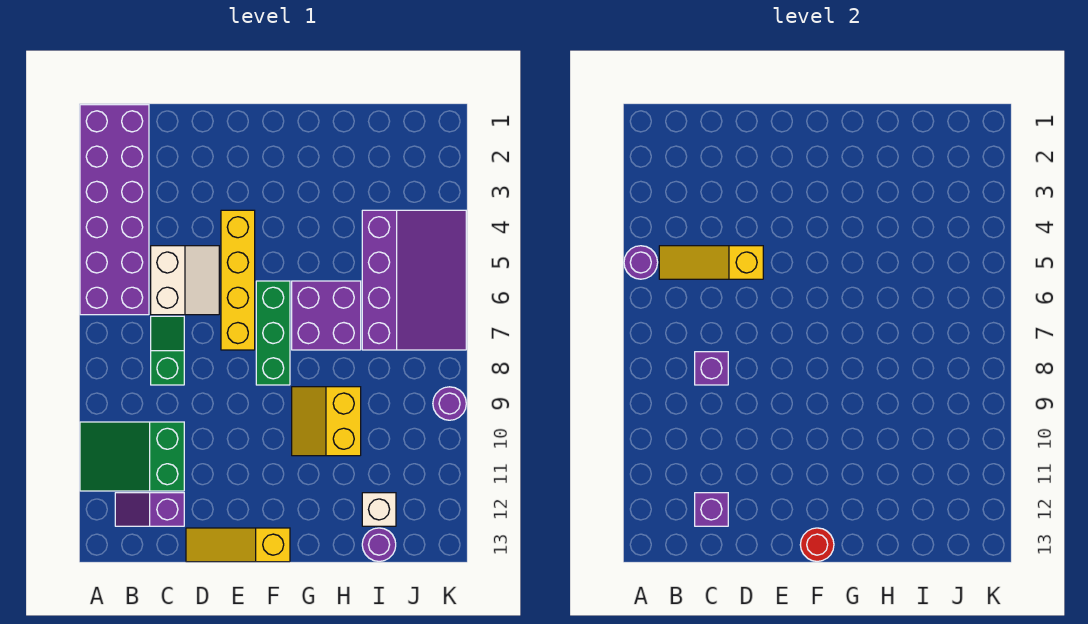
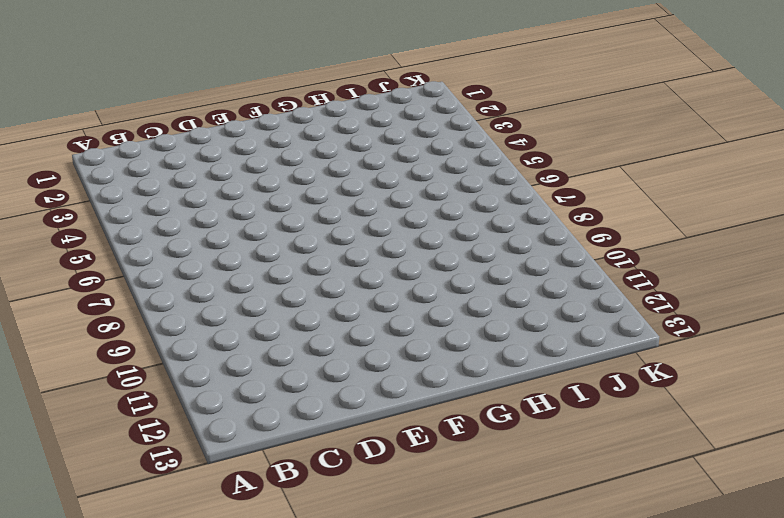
none -> purple 2x6 brick [80,105,149,315]
none -> green 2x3 slope [80,422,184,491]
none -> purple 1x2 slope [115,493,184,526]

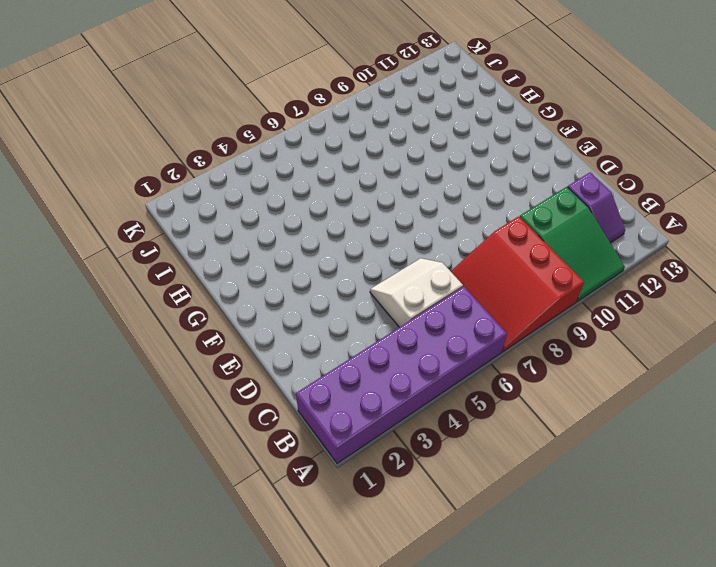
red 3x3 slope [451,216,584,352] -> green 1x2 slope [151,316,184,385]
none -> yellow 1x3 slope [186,528,290,562]
none -> yellow 1x4 brick [221,210,255,350]
none -> green 1x3 brick [256,281,290,385]

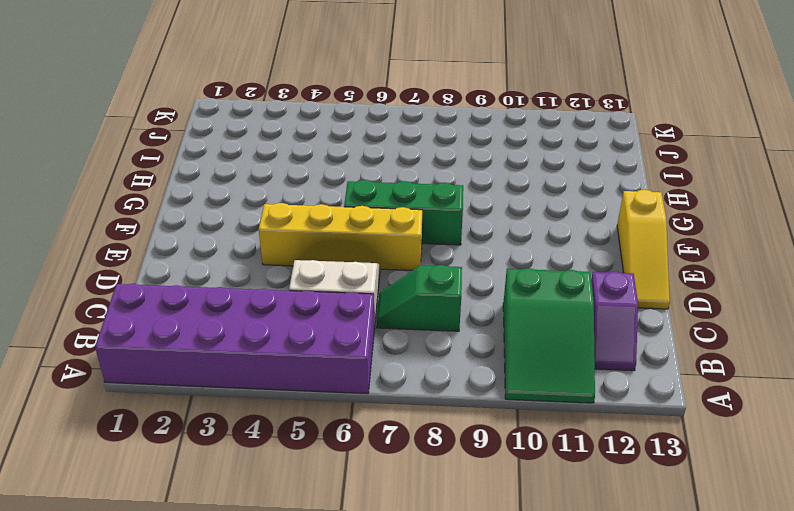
none -> purple 2x2 brick [292,281,361,350]
none -> yellow 2x2 slope [292,387,361,456]
none -> purple 3x4 slope [362,210,466,350]

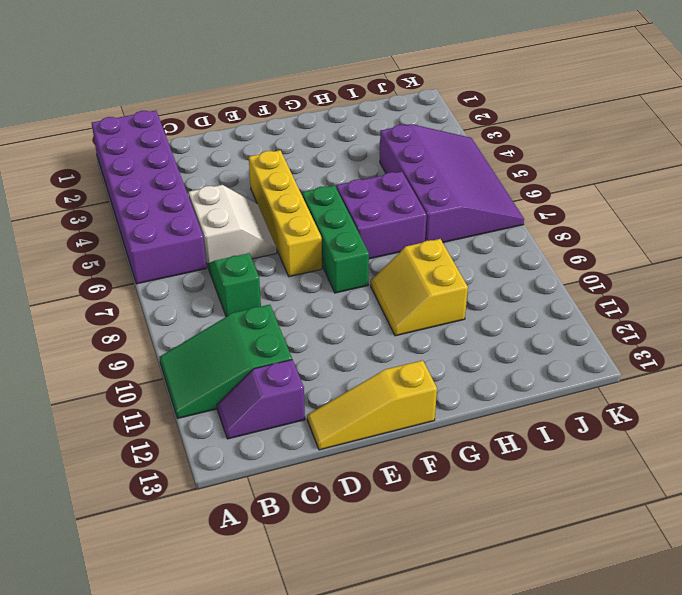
none -> white 1x1 brick [362,493,396,526]
none -> purple 1x1 round brick [362,528,396,561]
none -> purple 1x1 round brick [433,387,466,420]

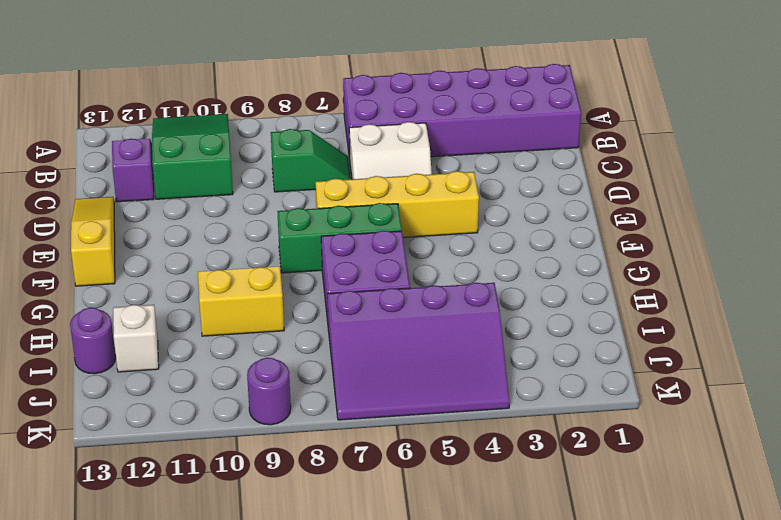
none -> purple 1x1 round brick [624,246,658,279]
none -> yellow 1x3 slope [659,246,763,279]
none -> purple 1x1 brick [695,352,728,385]

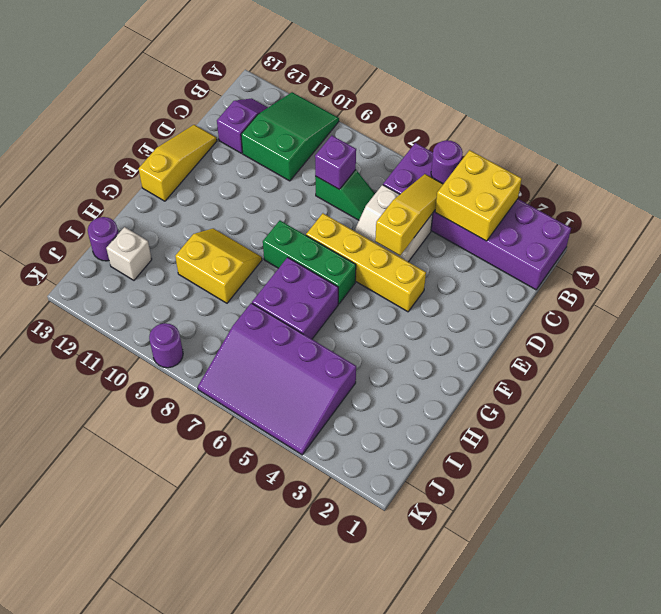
yellow 2x2 brick [435,150,522,241] -> none
none -> purple 1x1 brick [695,493,728,526]
none -> red 1x1 round brick [800,528,834,561]

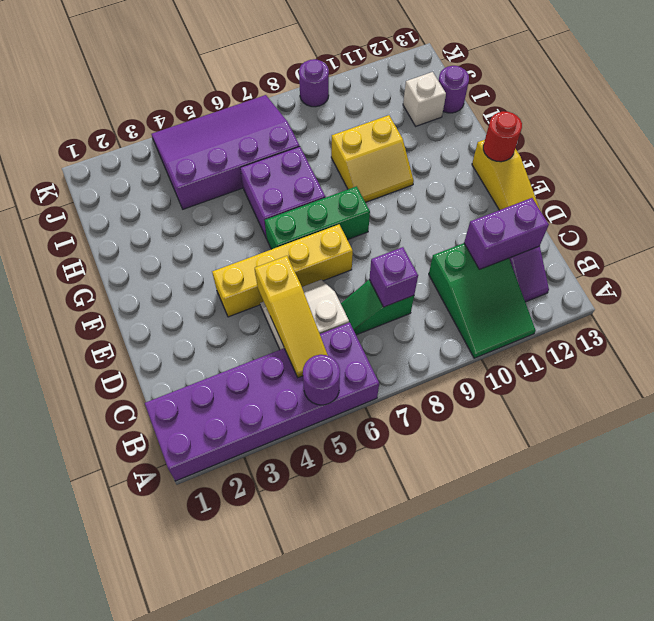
purple 1x2 brick [464,198,549,269] -> purple 1x1 brick [695,493,728,526]

